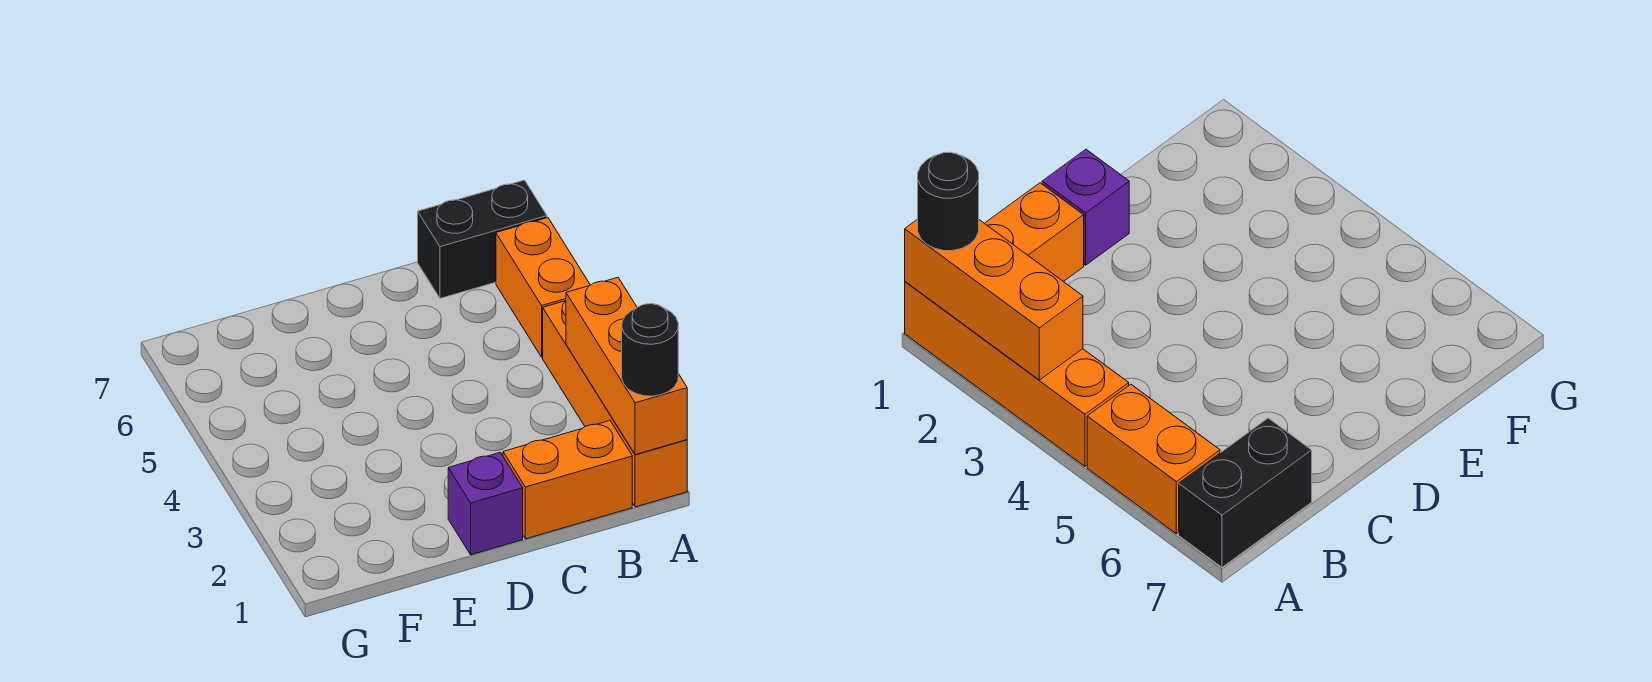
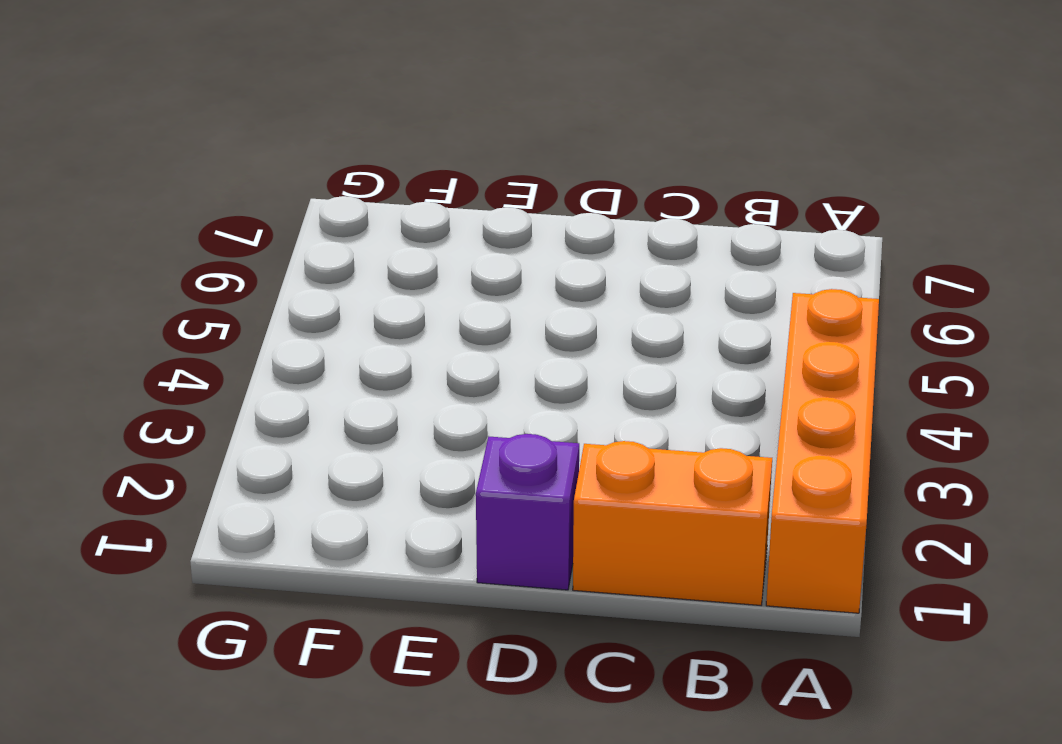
none -> orange 1x2 brick [496,218,590,357]
none -> black 1x2 brick [418,180,547,298]

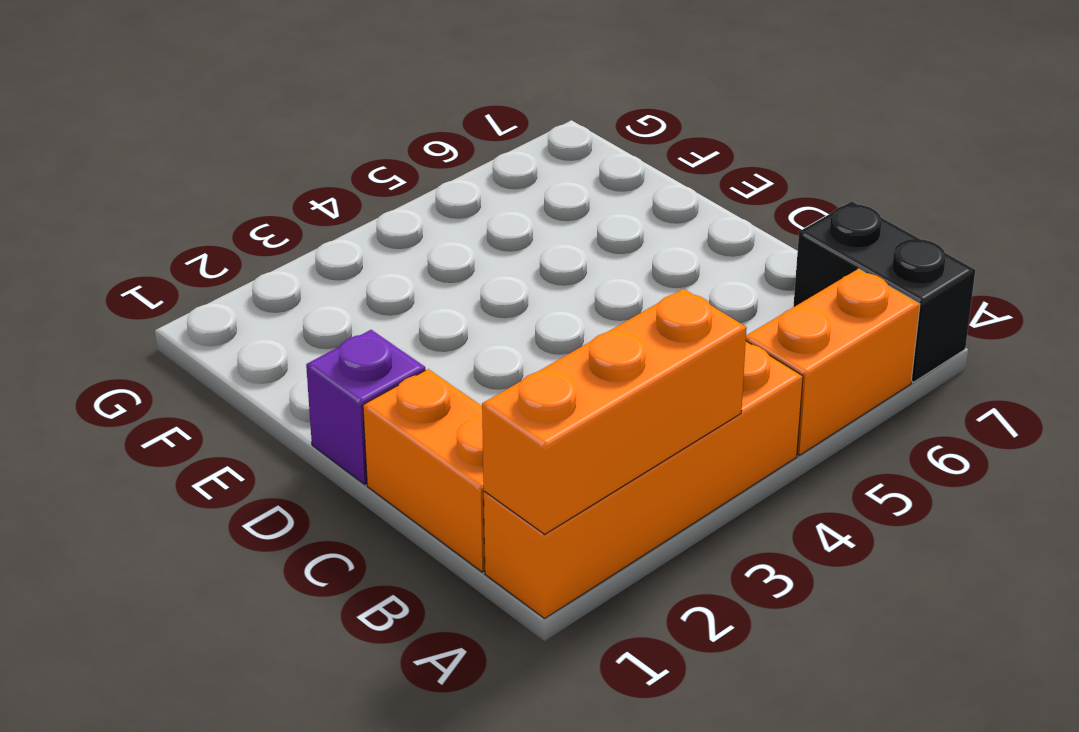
none -> black 1x1 round brick [622,304,678,396]

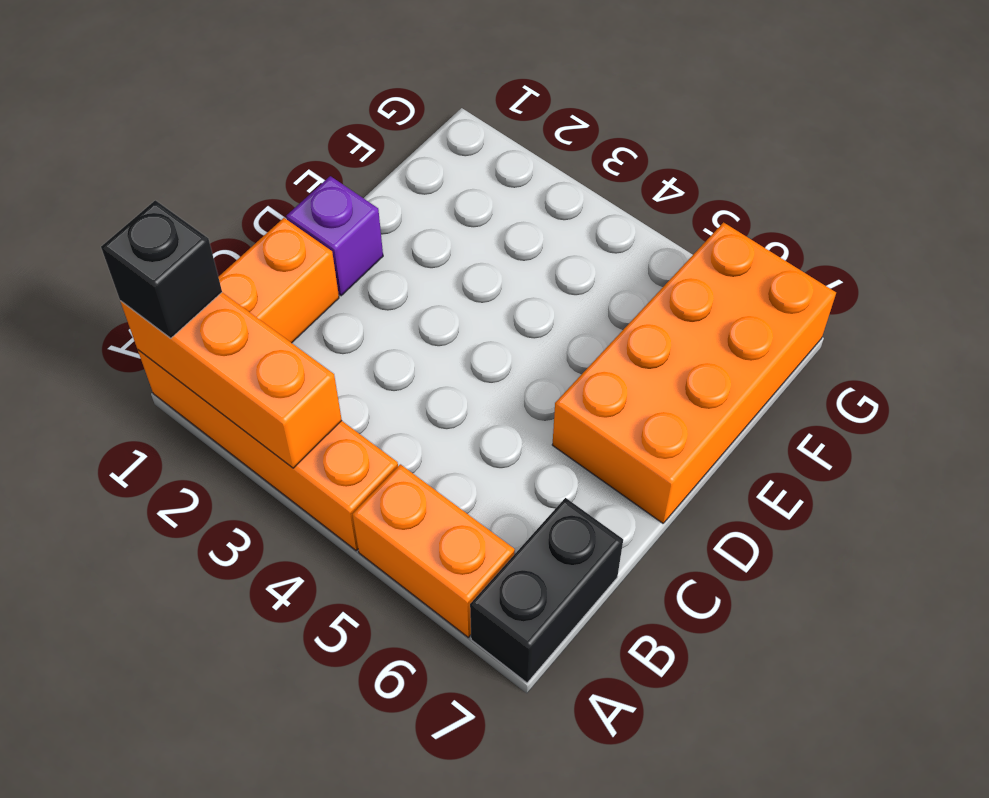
black 1x1 brick [101,200,222,338] -> black 1x1 round brick [622,304,678,396]
orange 2x4 brick [552,222,836,523] -> none

